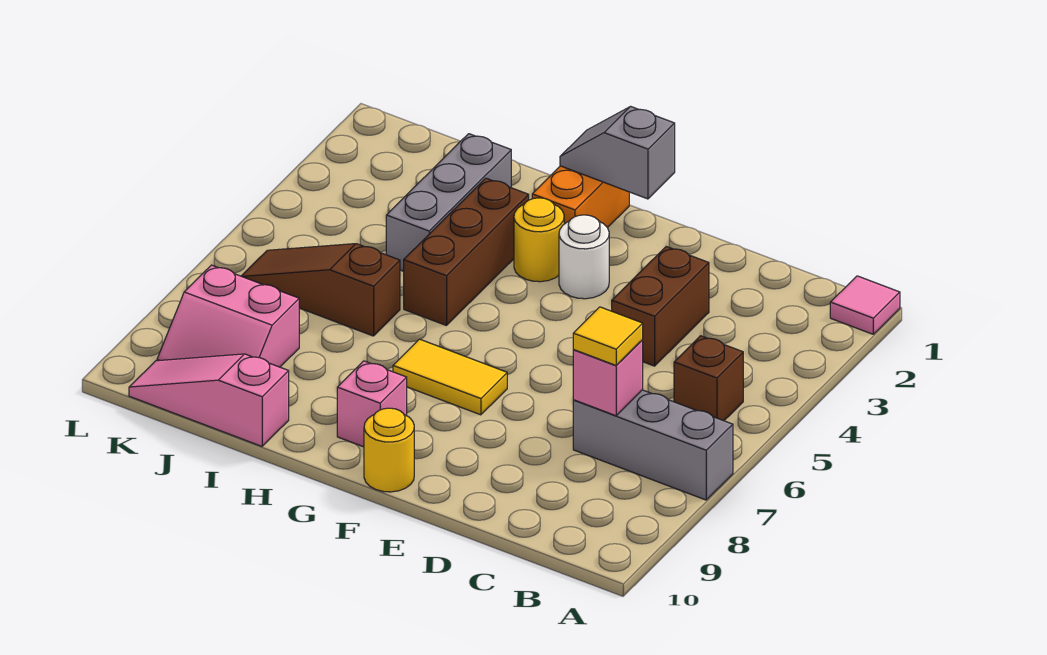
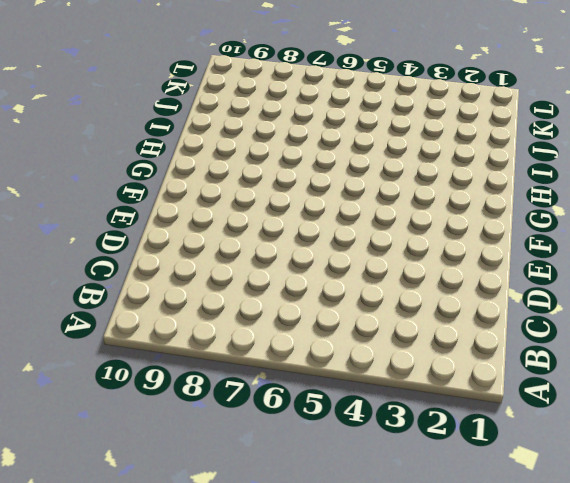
none -> pink 1x1 tile [830,276,900,334]
none -> grey 1x3 brick [573,390,733,500]
none -> brown 1x1 brick [674,336,743,421]

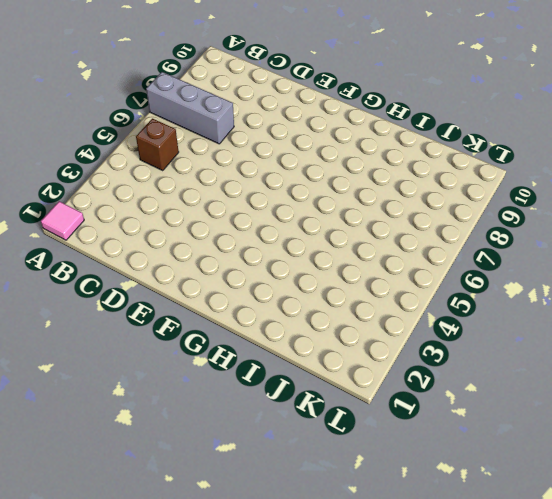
none -> brown 1x2 brick [612,247,709,366]
none -> white 1x1 round brick [559,215,609,299]
none -> yellow 1x2 tile [393,339,507,415]

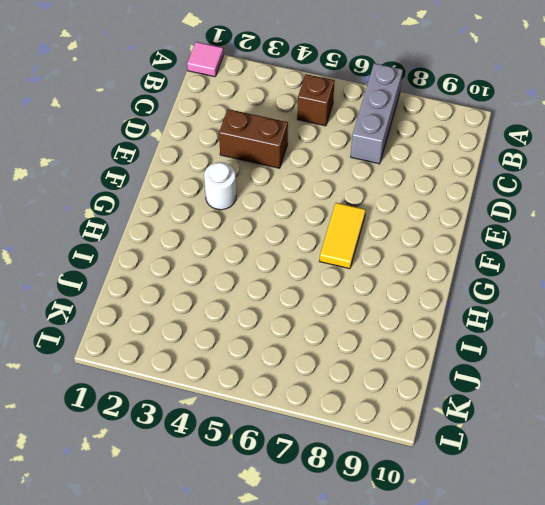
none -> yellow 1x1 round brick [364,408,414,492]
none -> orange 1x2 brick [532,166,629,228]
none -> yellow 1x1 round brick [514,198,564,282]

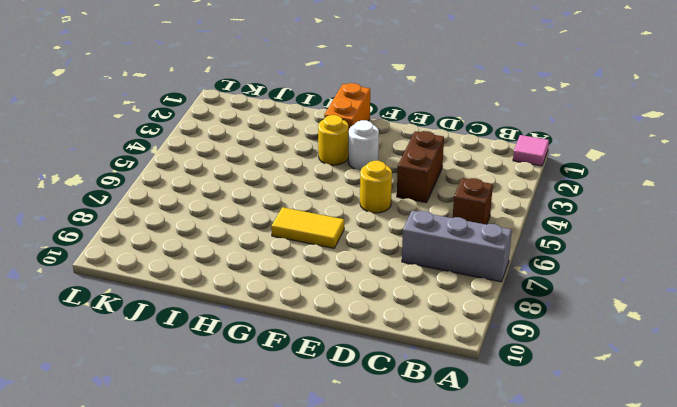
yellow 1x1 round brick [360,161,392,213] -> yellow 1x1 round brick moved to [364,408,414,492]
none -> pink 1x1 brick [337,361,407,447]
none -> brown 1x3 brick [403,178,529,326]
none -> grey 1x3 brick [386,134,511,271]

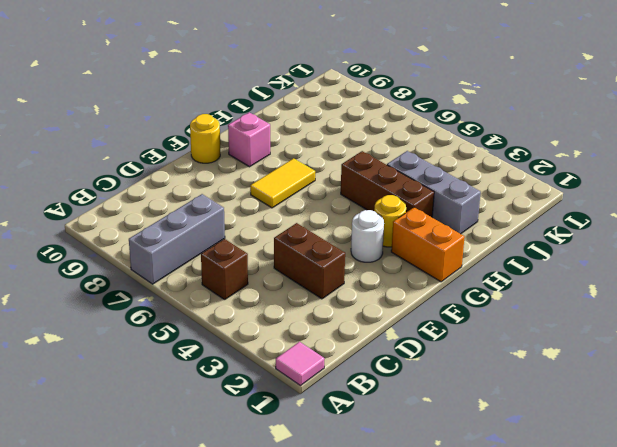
none -> brown 1x3 slope [242,244,400,336]
none -> pink 1x3 slope [129,354,289,446]
none -> pink 2x2 slope [157,265,299,367]

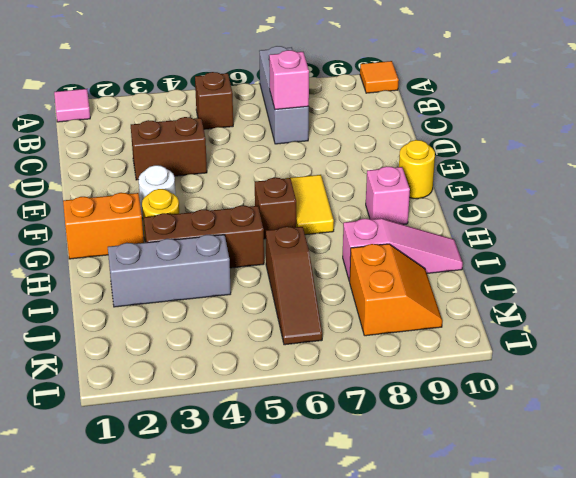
orange 1x1 tile [360,61,399,93] -> none
brown 1x1 brick [255,178,296,239] -> none
pink 1x3 slope [343,219,463,281] -> pink 1x3 slope turned to [129,354,289,446]
orange 2x2 slope [349,244,442,336] -> pink 2x2 slope [157,265,299,367]
none -> grey 1x2 slope [560,106,675,199]
none -> yellow 1x1 tile [573,307,643,365]

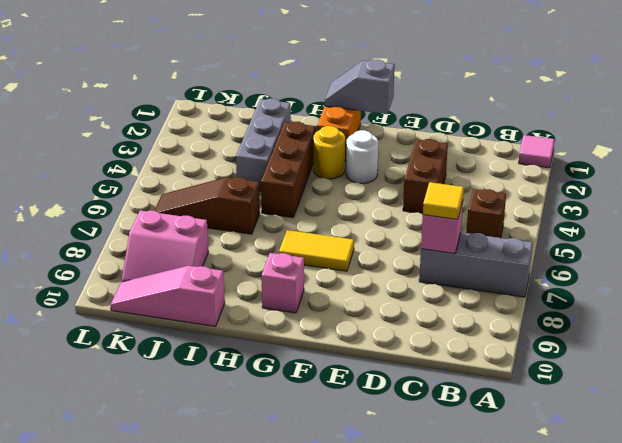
none -> yellow 1x1 round brick [364,408,414,492]

